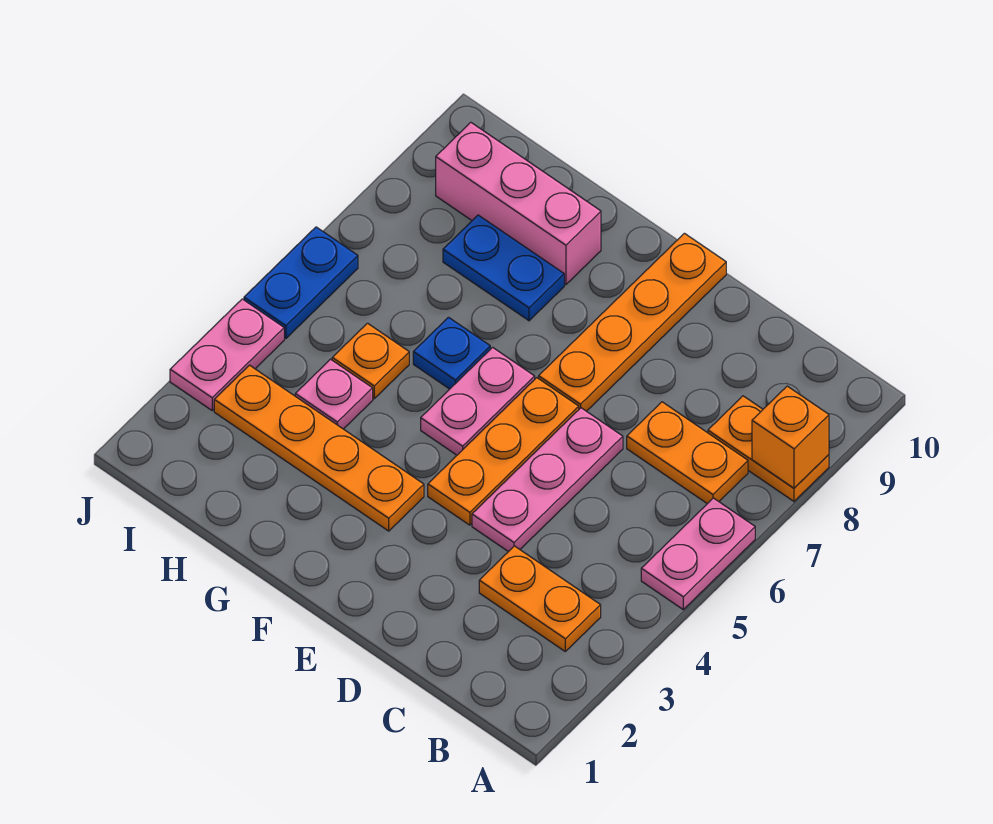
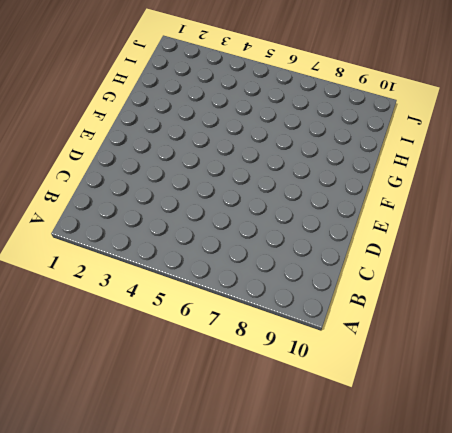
none -> pink 1x2 plate [641,498,755,609]
none -> orange 1x2 plate [708,396,829,501]
none -> orange 1x2 plate [479,546,601,651]

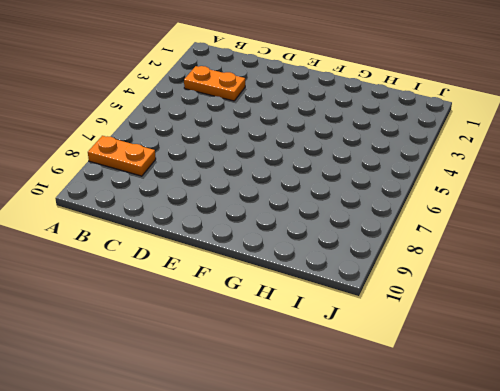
none -> pink 1x2 plate [641,498,755,609]
none -> orange 1x2 plate [627,402,748,504]
none -> pink 1x3 plate [472,408,623,552]

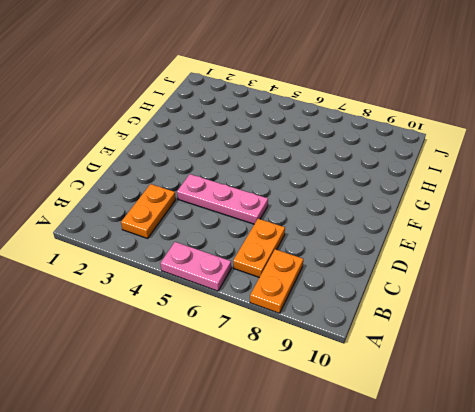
none -> orange 1x3 plate [428,378,579,525]
none -> orange 1x4 plate [539,233,726,411]
none -> orange 1x4 plate [214,365,424,531]

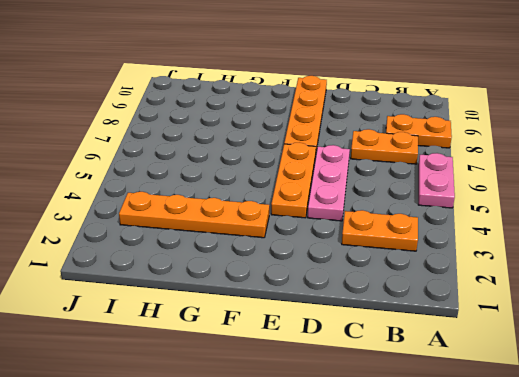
none -> pink 1x2 plate [421,347,535,455]
none -> blue 1x1 plate [413,317,490,389]
none -> blue 1x2 plate [443,215,564,321]

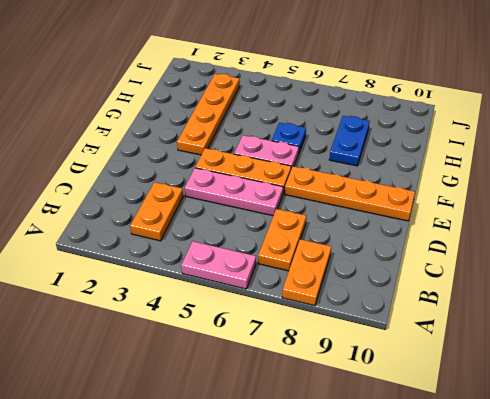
none -> pink 1x3 brick [436,122,601,285]
none -> pink 1x1 plate [295,359,373,429]
none -> orange 1x1 plate [332,323,409,399]

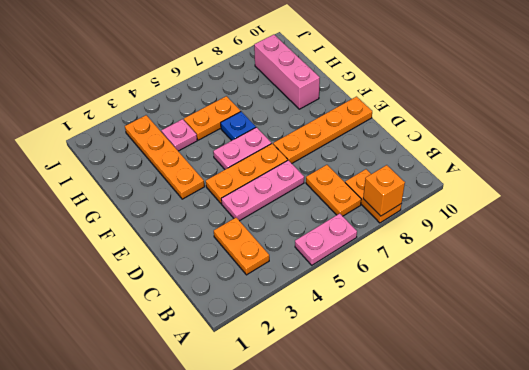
orange 1x2 plate [184,96,241,140] -> orange 1x1 plate [332,323,409,399]
none -> blue 1x2 plate [443,215,564,321]
none -> pink 1x2 plate [170,299,284,410]
none -> blue 1x2 plate [244,227,358,338]

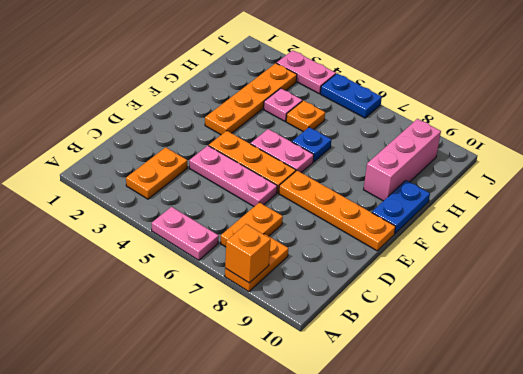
blue 1x2 plate [372,180,430,234] -> blue 1x2 plate moved to [443,215,564,321]

